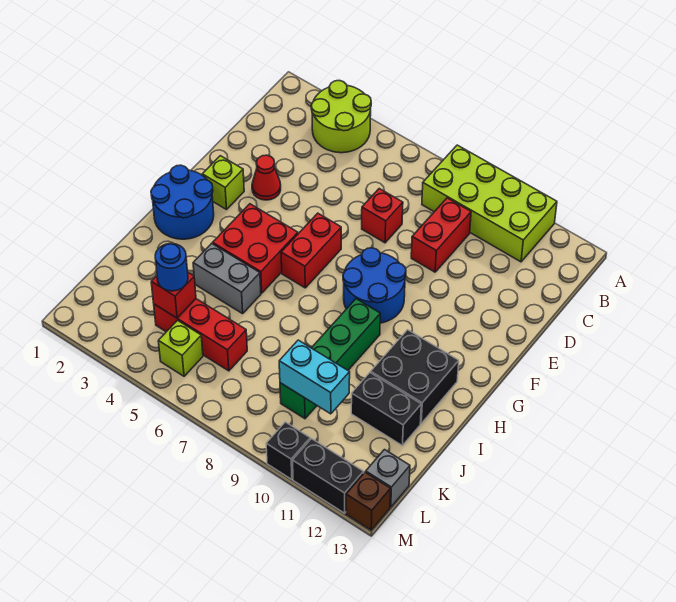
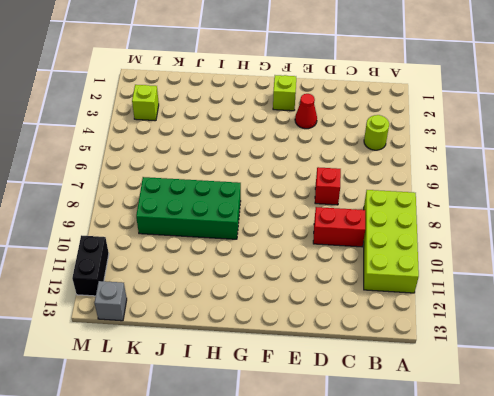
lime 1x1 round brick [364,115,389,150] -> lime 2x2 round brick [311,81,371,153]
green 2x4 brick [136,177,241,239] -> green 1x4 brick [280,299,380,419]
lime 1x1 brick [132,85,159,121] -> lime 1x1 brick moved to [158,320,203,376]
none -> red 1x2 brick [281,213,341,288]
none -> blue 2x2 round brick [343,248,406,323]
none -> blue 2x2 round brick [151,165,214,239]

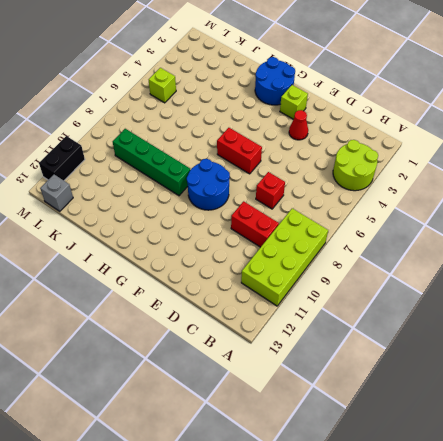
none -> red 2x2 brick [213,204,298,293]
none -> black 2x2 brick [371,330,459,423]
none -> grey 1x2 brick [193,243,261,314]

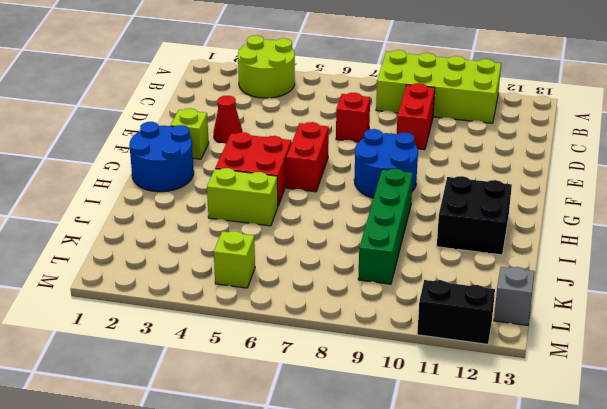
lime 1x2 brick [207,168,278,226] -> grey 1x2 brick [193,243,261,314]
none -> black 1x2 brick [351,373,421,445]
none -> red 1x3 brick [154,299,247,371]
none -> black 1x1 brick [266,422,310,479]

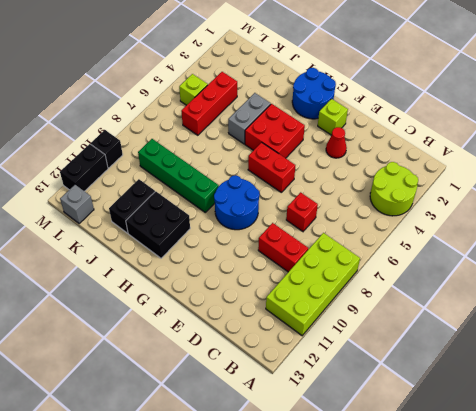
none -> brown 1x1 brick [346,472,391,530]
none -> red 1x1 brick [151,273,196,318]
none -> cyan 1x2 brick [279,340,350,414]

